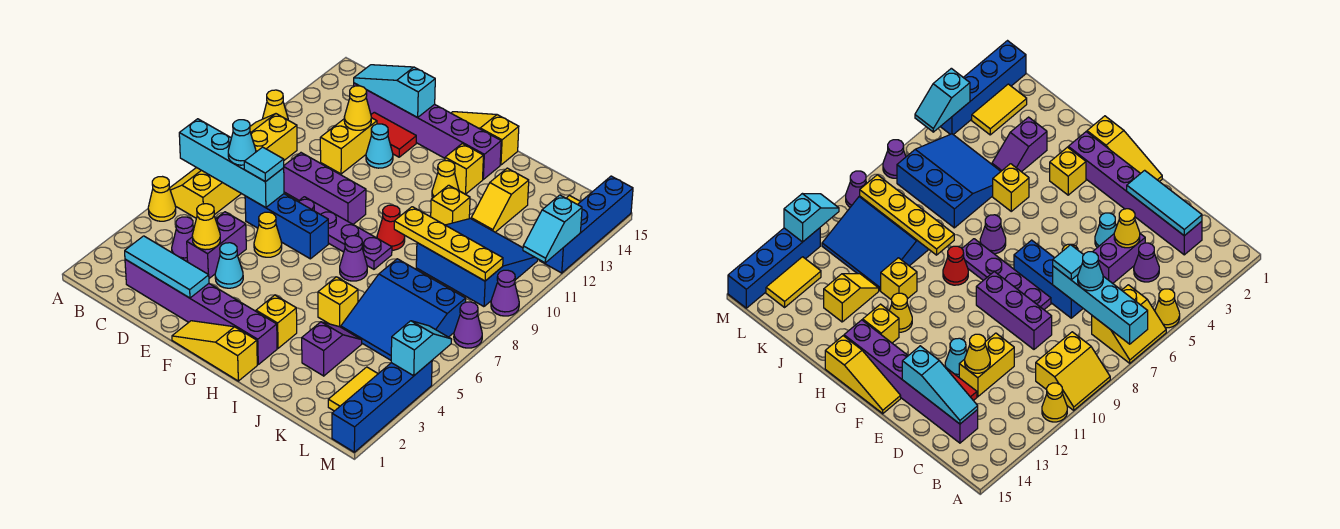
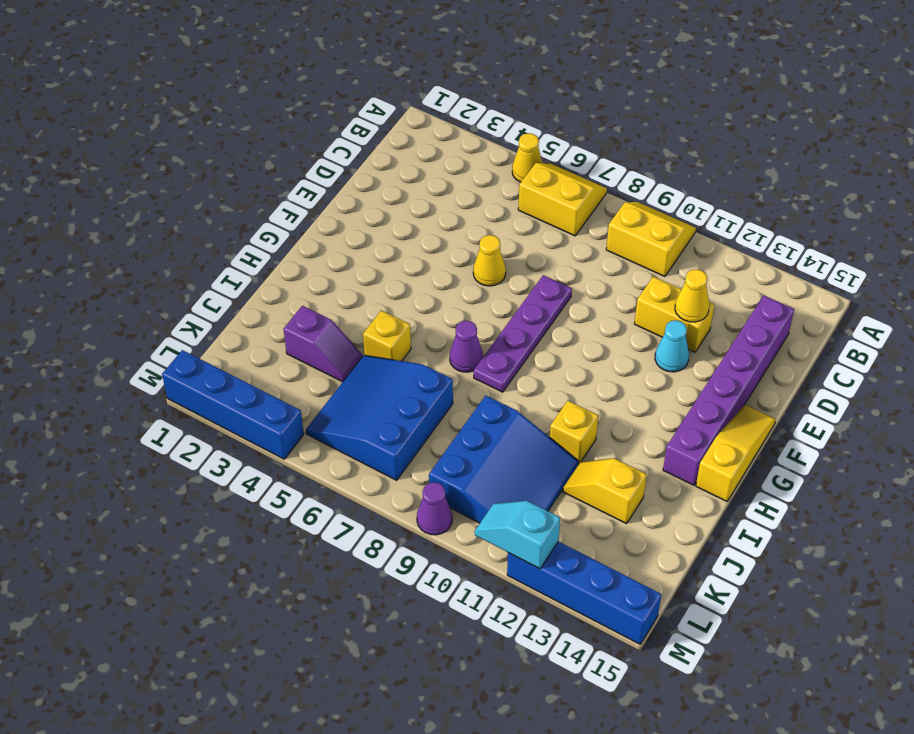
none -> yellow 1x1 cone [263,90,288,120]
none -> purple 1x6 brick [125,259,277,364]
none -> purple 1x1 cone [172,217,194,262]
none -> purple 1x2 brick [187,212,246,278]

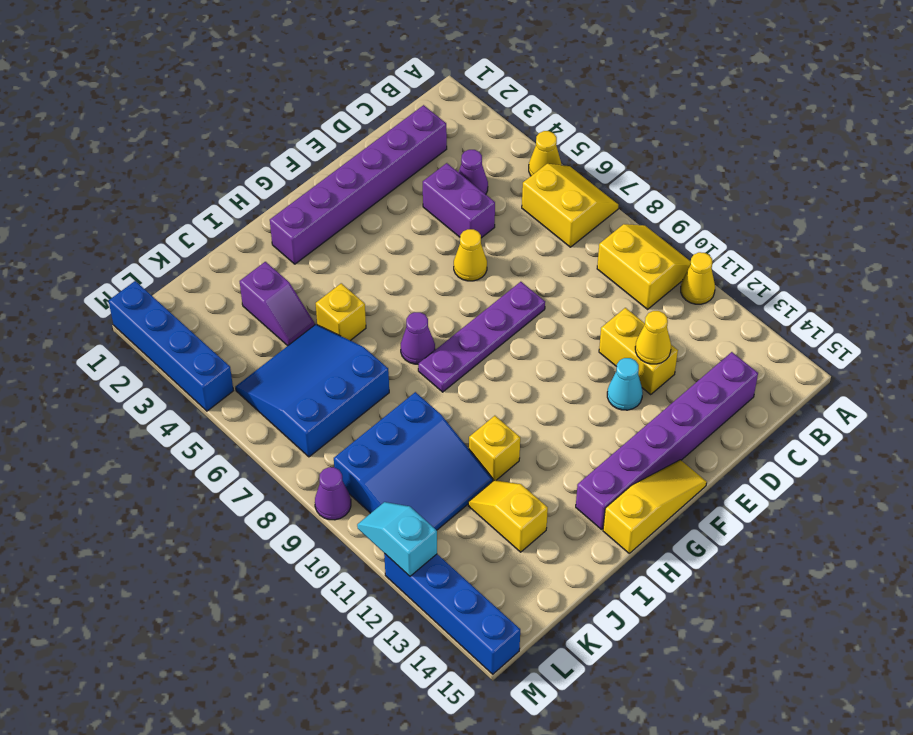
none -> blue 1x3 brick [245,194,328,259]
none -> purple 1x3 brick [284,153,366,224]
none -> red 1x2 tile [371,112,416,157]
none -> cyan 1x1 cone [215,243,243,288]

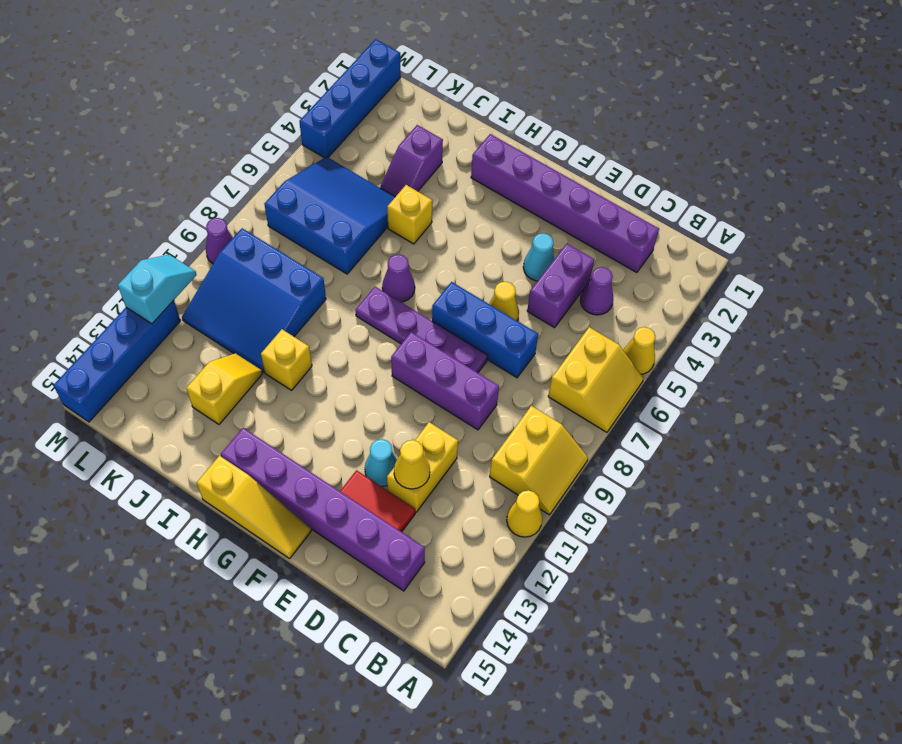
none -> yellow 1x3 slope [172,321,257,381]
none -> yellow 1x1 brick [256,295,297,348]
none -> red 1x1 cone [377,205,405,250]
none -> yellow 1x1 cone [432,161,459,198]

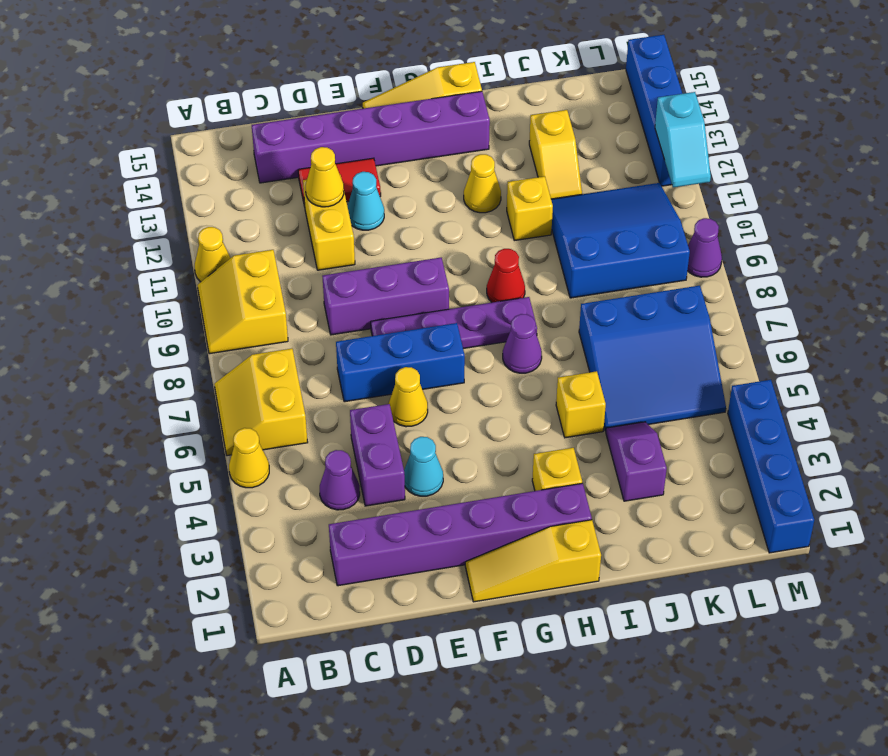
none -> yellow 1x1 brick [445,144,483,194]
none -> yellow 1x2 tile [328,367,378,411]
none -> yellow 1x2 tile [766,257,821,307]
none -> purple 1x1 cone [454,302,482,348]

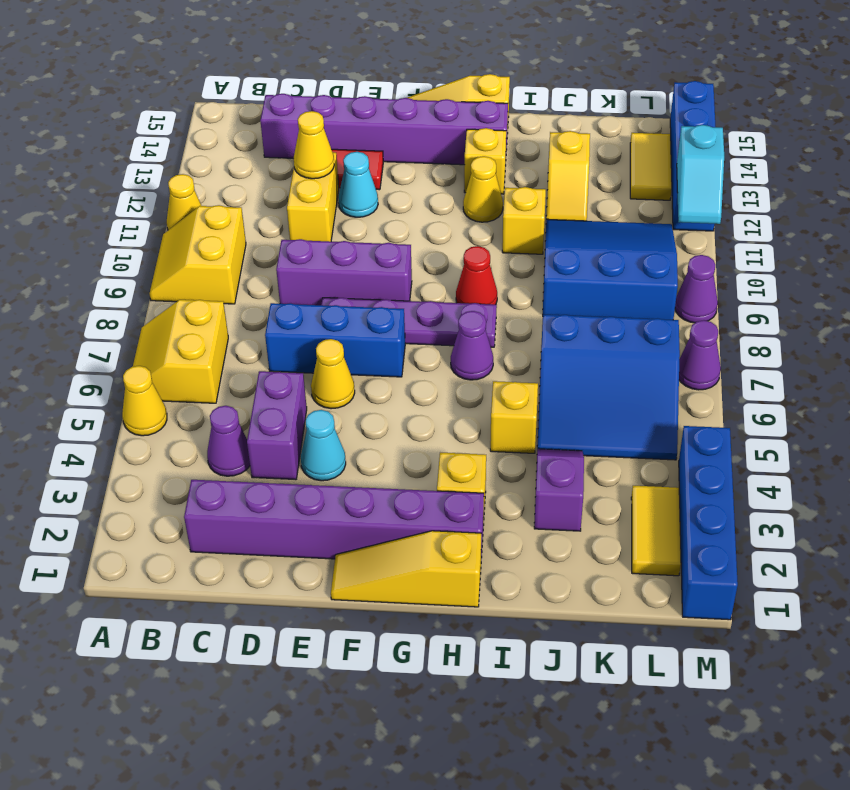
none -> cyan 1x4 brick [179,119,284,208]
none -> cyan 1x3 tile [125,236,209,298]
none -> cyan 1x3 slope [354,65,435,118]
none -> yellow 1x1 cone [192,204,220,250]

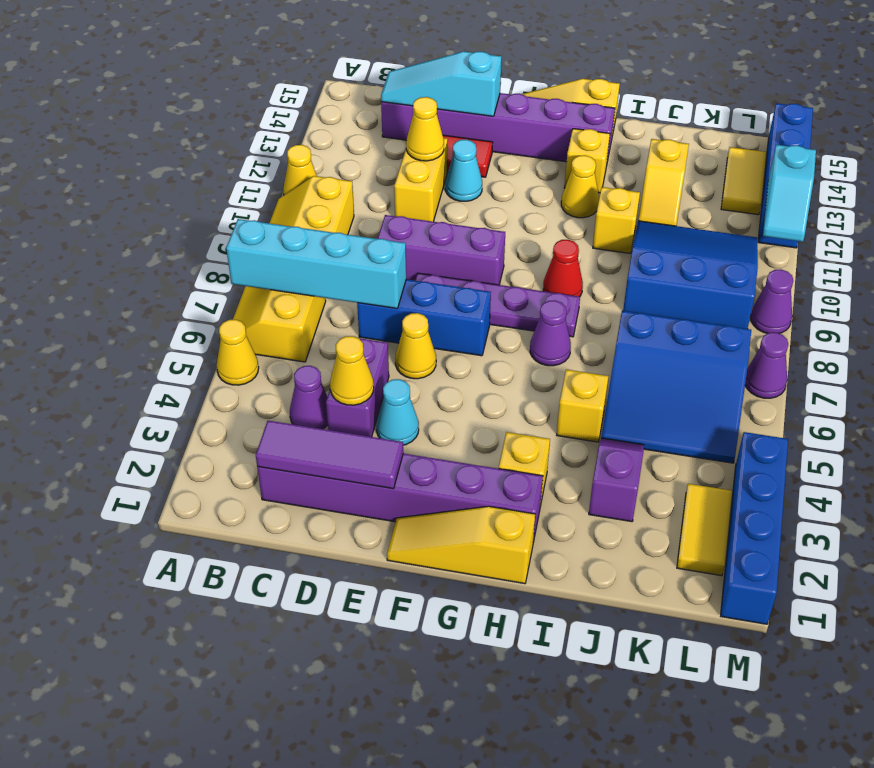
purple 1x3 tile [256,421,403,489] -> cyan 1x3 tile [125,236,209,298]
none -> yellow 1x4 plate [394,207,503,281]
none -> cyan 1x2 slope [391,321,452,376]
none -> cyan 1x1 cone [228,120,256,165]
none -> cyan 1x1 tile [244,147,284,182]

